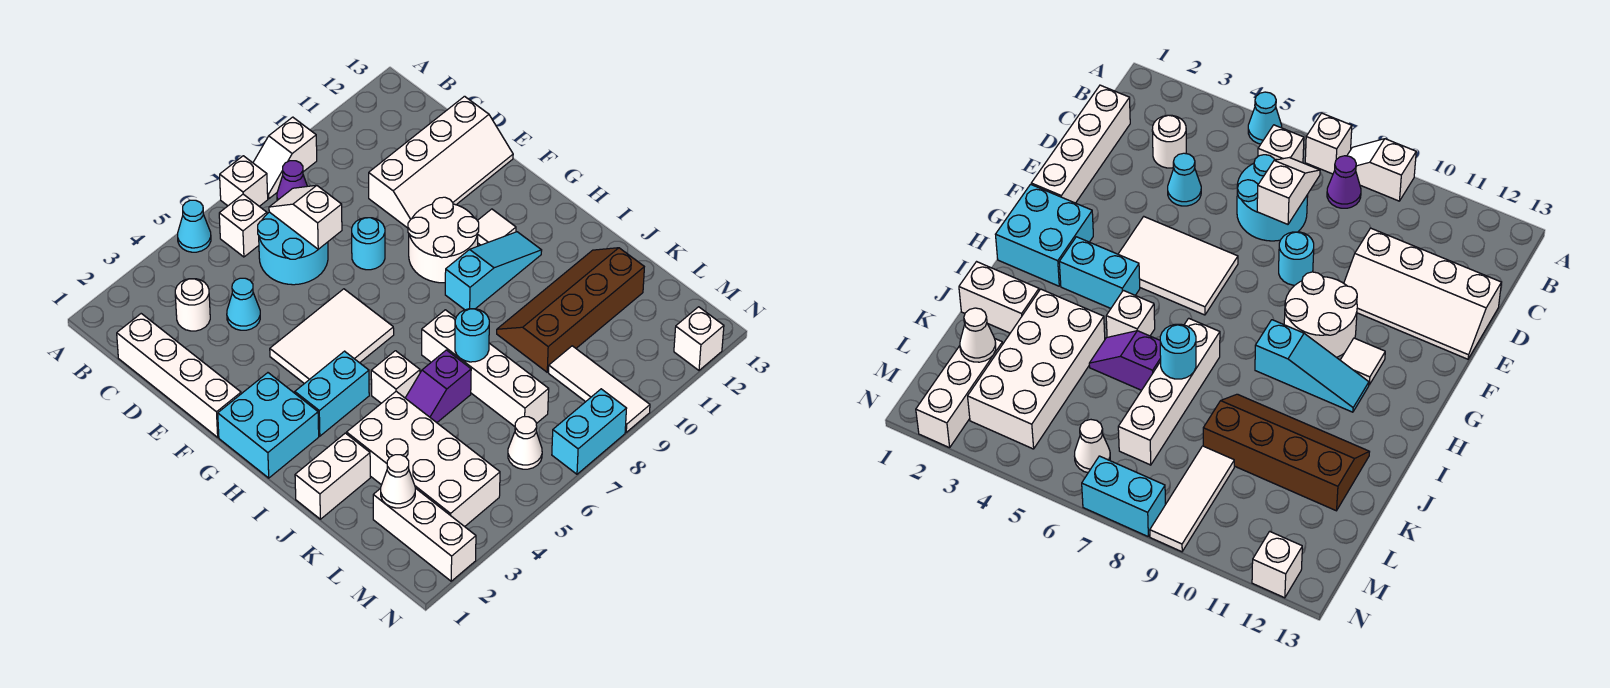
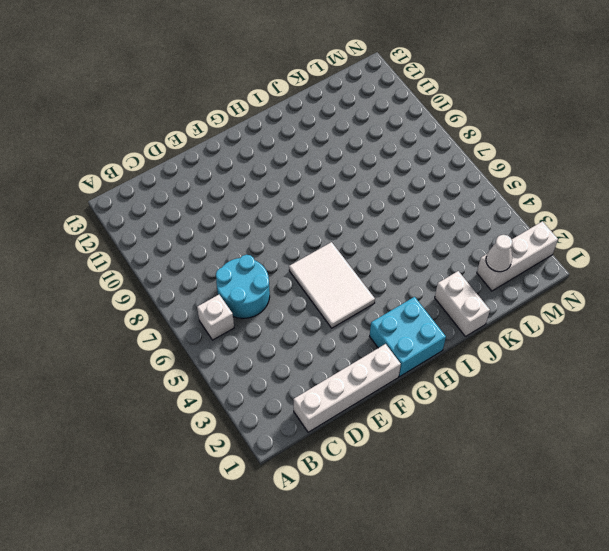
none -> cyan 1x1 cone [178,200,211,252]
none -> white 1x1 brick [220,156,268,206]
none -> white 1x2 slope [253,117,317,199]
none -> purple 1x1 cone [277,161,307,200]

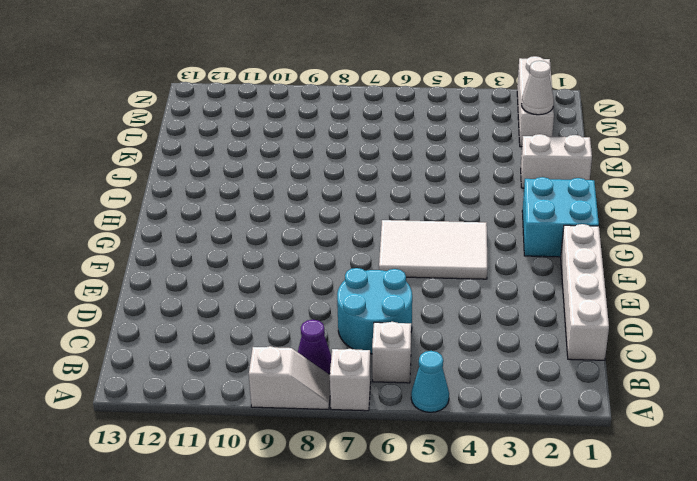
none -> white 1x1 round brick [175,279,210,331]
none -> cyan 1x1 cone [227,278,260,330]
none -> white 2x4 slope [369,96,513,228]
none -> cyan 1x1 round brick [352,218,385,270]

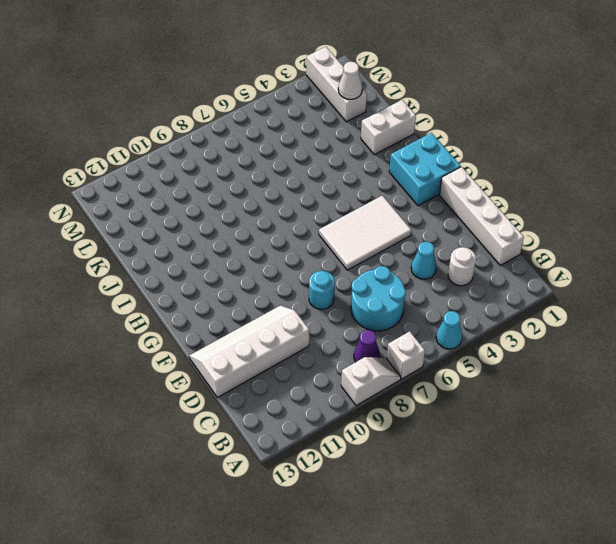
none -> white 1x1 brick [219,194,267,257]
none -> white 2x2 round brick [408,197,479,283]
none -> white 1x1 tile [477,209,516,245]
none -> cyan 1x2 brick [295,351,369,436]

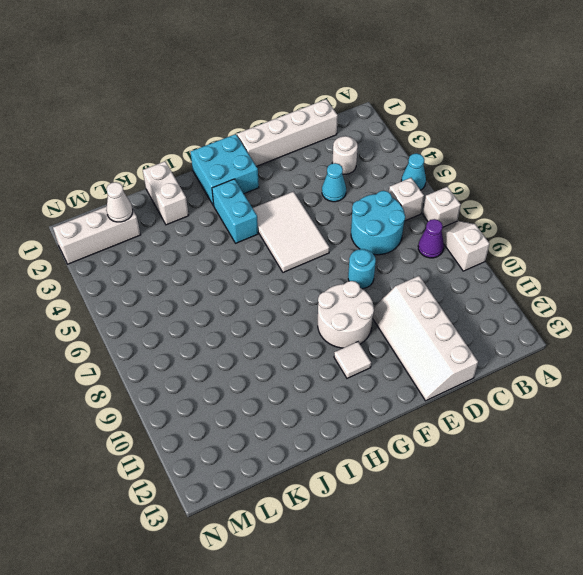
none -> cyan 1x3 slope [445,232,542,310]
none -> white 1x1 brick [371,351,420,403]
none -> white 1x4 brick [422,310,549,426]
none -> white 2x4 brick [347,391,500,527]

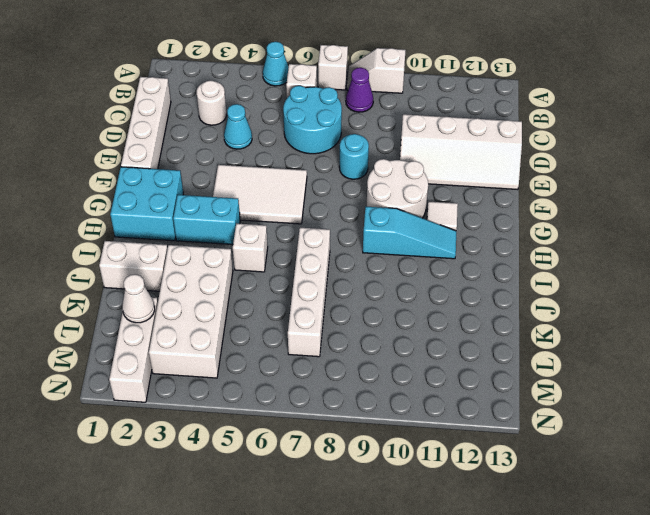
none -> purple 1x2 slope [406,350,471,423]
none -> brown 2x4 slope [497,248,644,372]
none -> white 1x3 tile [549,346,650,432]
none -> white 1x1 cone [508,417,542,469]

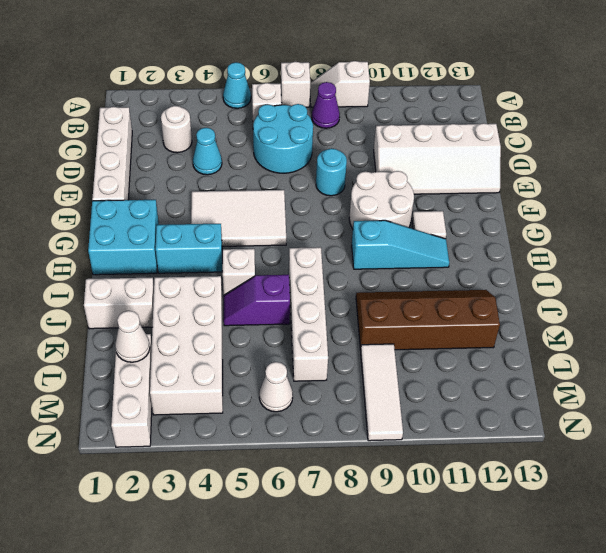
none -> cyan 1x2 brick [552,389,627,474]
none -> white 1x1 brick [674,307,724,370]
none -> white 1x2 slope [269,185,342,249]
none -> cyan 1x1 round brick [455,309,489,362]

